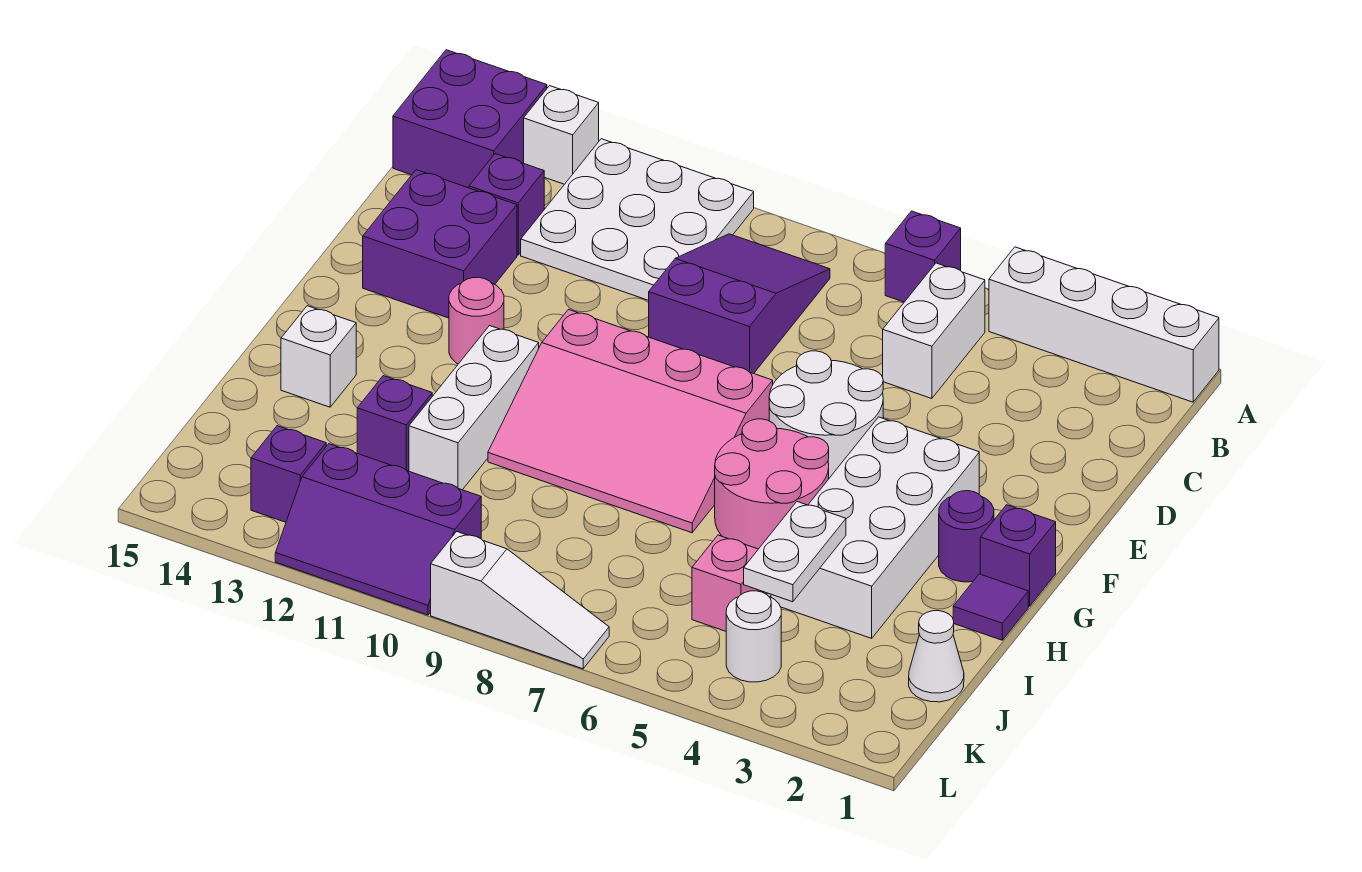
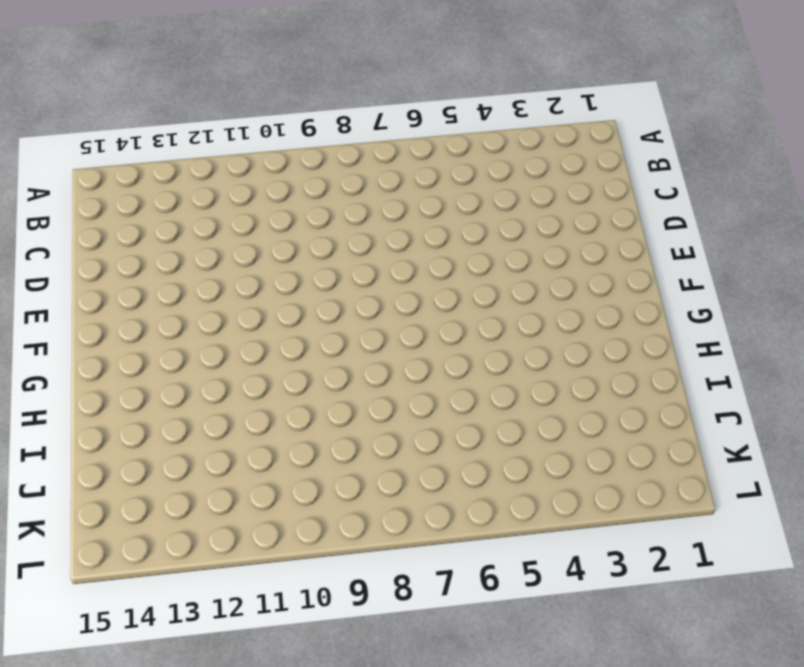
none -> white 1x4 brick [989,247,1219,402]
none -> purple 1x1 brick [885,211,961,302]
none -> white 3x3 plate [521,139,754,300]

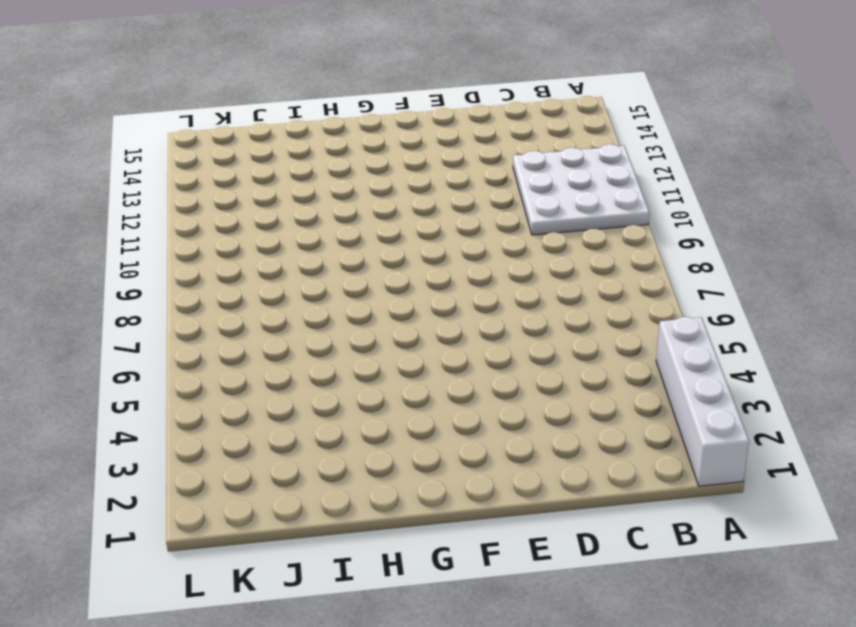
none -> purple 1x1 brick [885,211,961,302]
none -> white 1x1 brick [524,86,599,184]
none -> purple 2x2 brick [393,50,547,188]

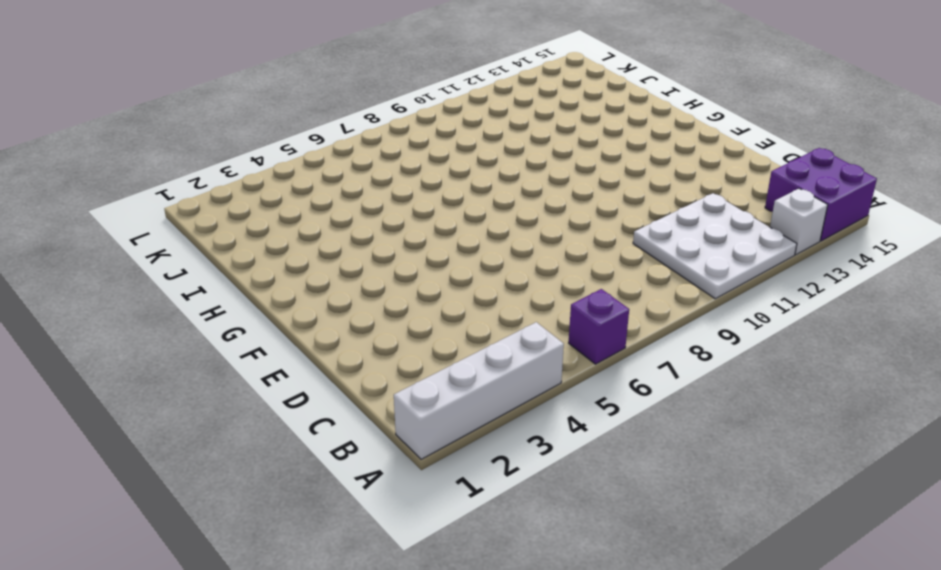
none -> white 1x2 brick [883,263,985,399]
none -> purple 2x3 slope [649,234,830,374]
none -> purple 1x1 brick [469,154,544,255]

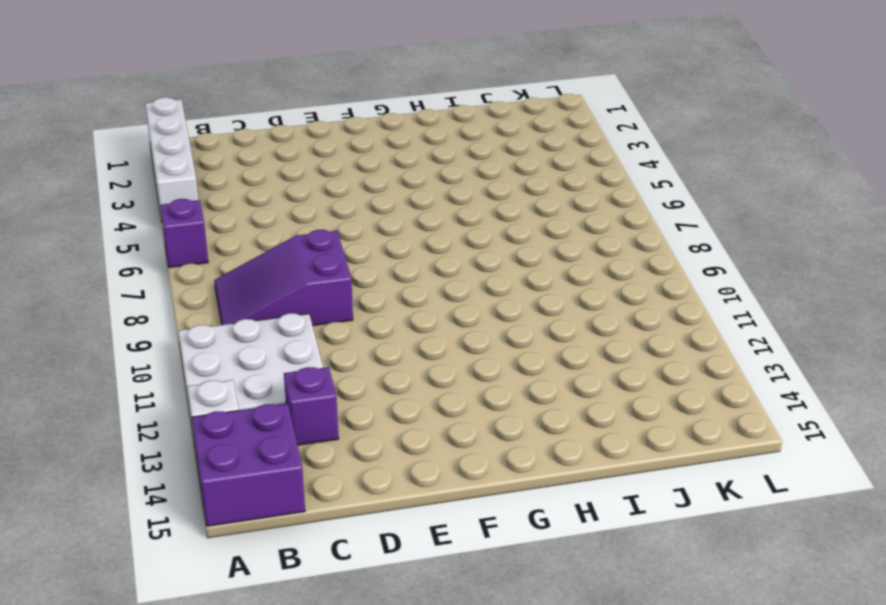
none -> white 1x2 brick [883,263,985,399]
none -> purple 2x2 brick [363,170,517,318]
none -> white 2x2 round brick [769,351,883,478]

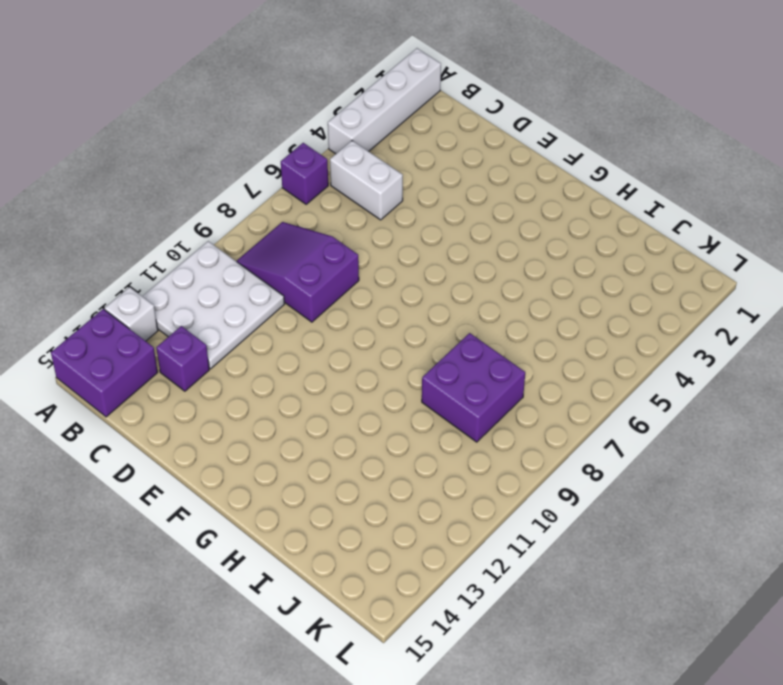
purple 2x2 brick [422,333,525,442] -> purple 2x2 brick moved to [363,170,517,318]
none -> white 2x2 round brick [769,351,883,478]
none -> white 2x4 brick [771,417,979,638]
none -> pink 3x4 slope [488,310,773,533]

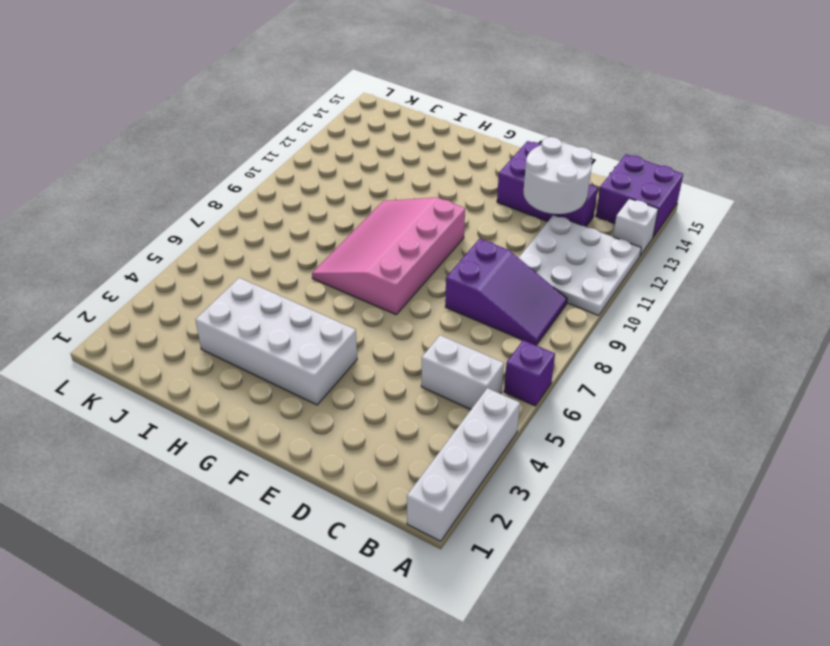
white 2x2 round brick [523,137,592,214] -> white 2x2 round brick moved to [769,351,883,478]
none -> pink 1x1 round brick [449,277,504,364]
none -> purple 1x1 brick [980,505,1056,606]
none -> purple 1x1 round brick [939,491,994,582]

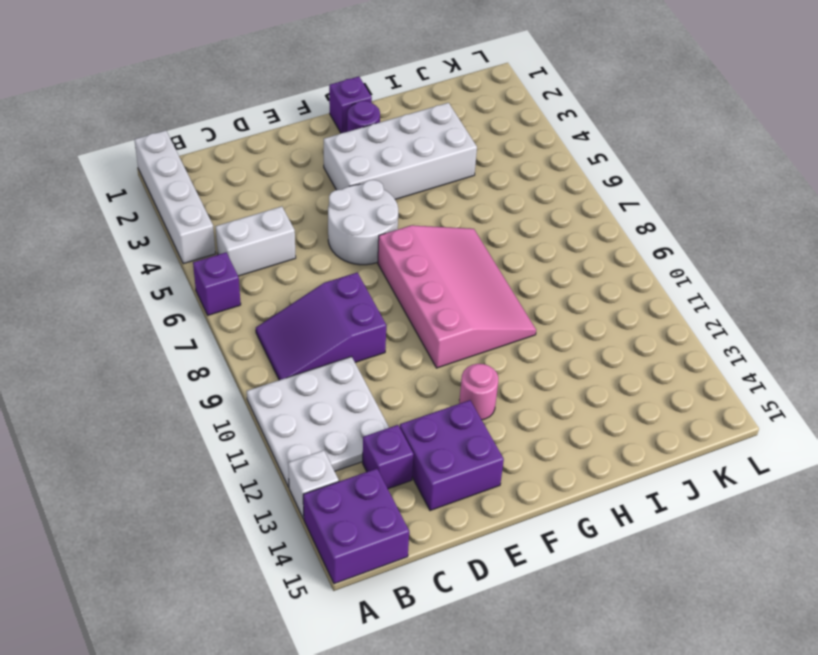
none -> pink 2x2 round brick [715,419,829,549]
none -> white 1x3 brick [409,326,539,490]
none -> purple 1x1 tile [953,574,1028,640]

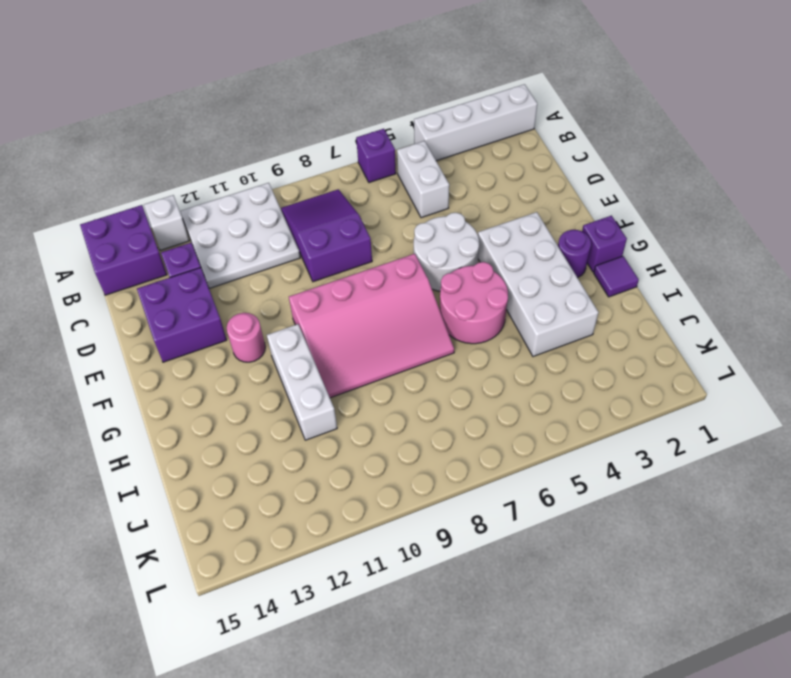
none -> white 1x1 brick [281,306,356,407]
none -> purple 1x1 brick [357,376,432,471]
none -> white 1x1 cone [909,611,964,702]

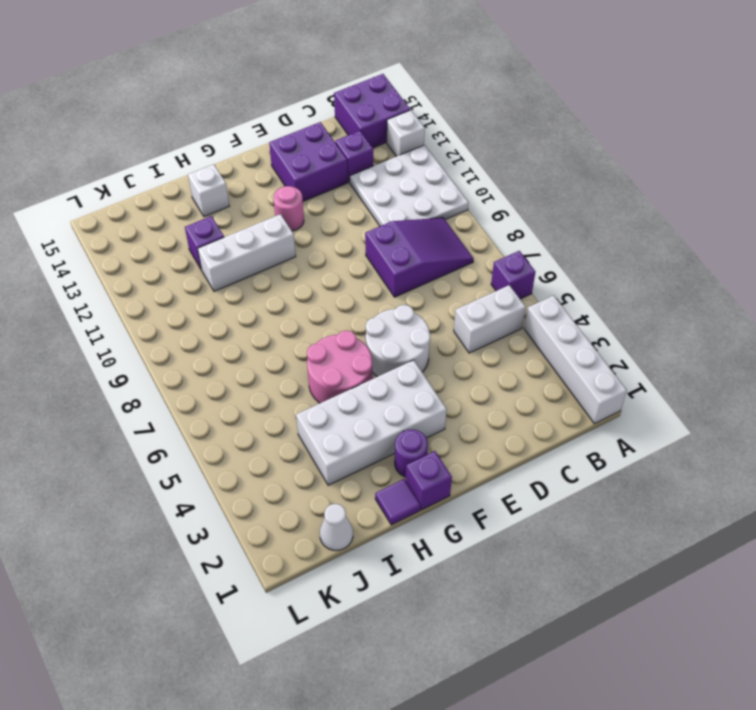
none -> pink 3x4 slope [488,310,773,533]
none -> pink 1x1 brick [692,535,767,631]
none -> white 1x1 round brick [726,591,781,682]

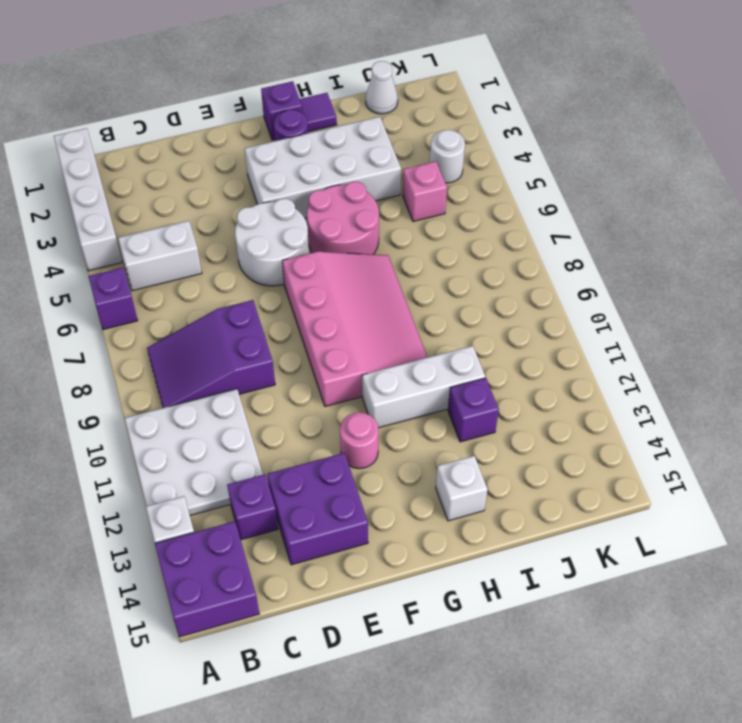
none -> purple 2x3 slope [275,444,481,615]
none -> purple 1x1 brick [251,426,326,522]
none -> white 1x3 slope [431,531,609,669]

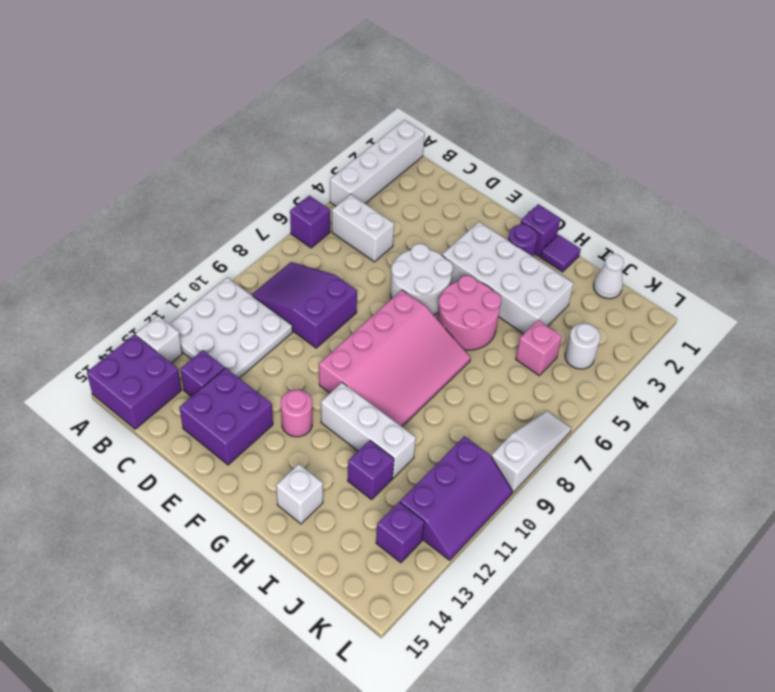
none -> white 1x2 plate [744,502,846,602]

